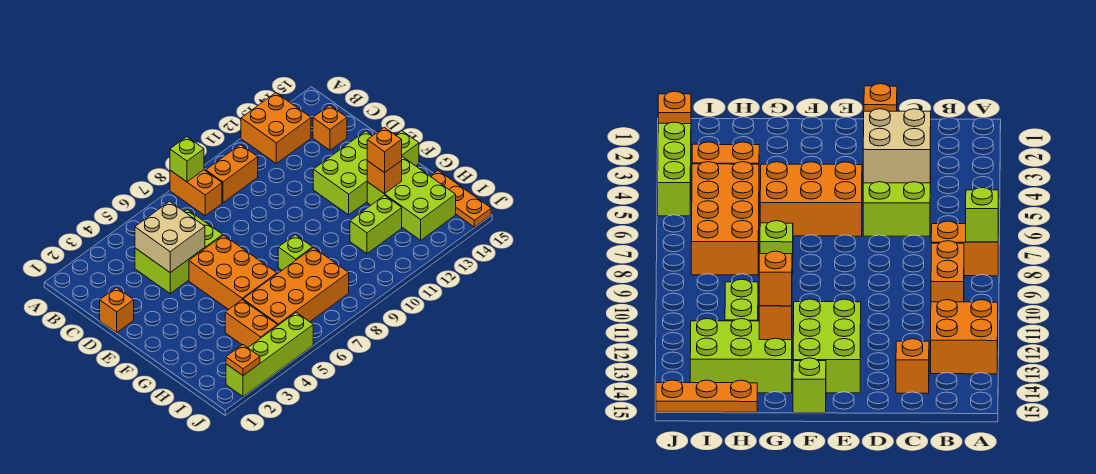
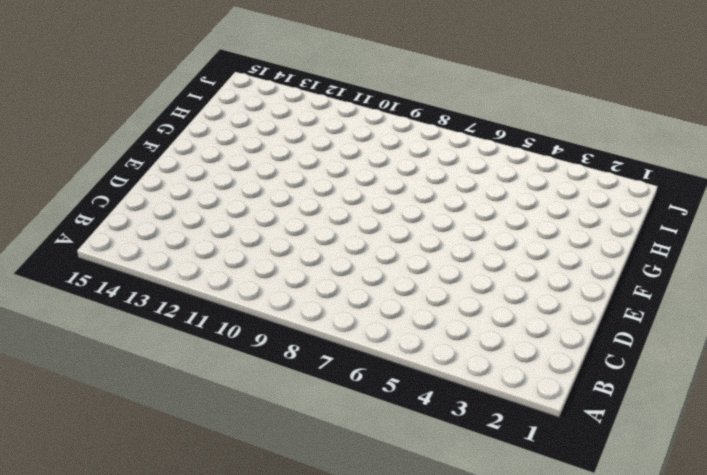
none -> orange 1x2 brick [170,170,222,216]
none -> orange 2x2 brick [241,93,311,163]
none -> orange 1x2 brick [206,145,258,203]

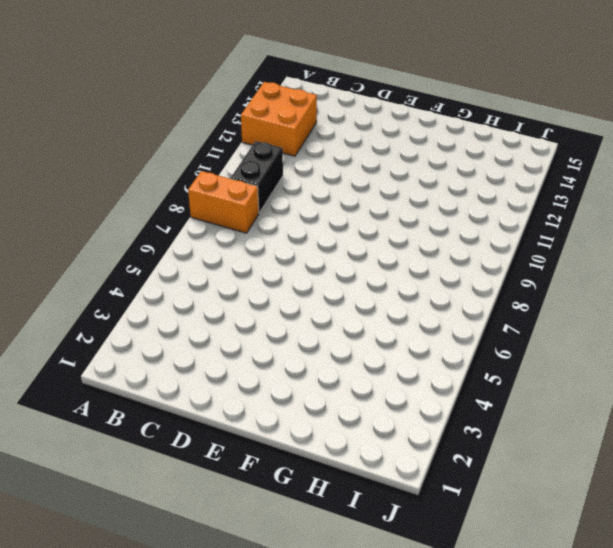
black 1x2 brick [231,141,283,213] -> orange 1x2 brick [206,145,258,203]
none -> lime 2x3 brick [135,210,223,293]
none -> orange 1x1 brick [313,105,347,150]
none -> orange 1x1 brick [100,288,134,333]

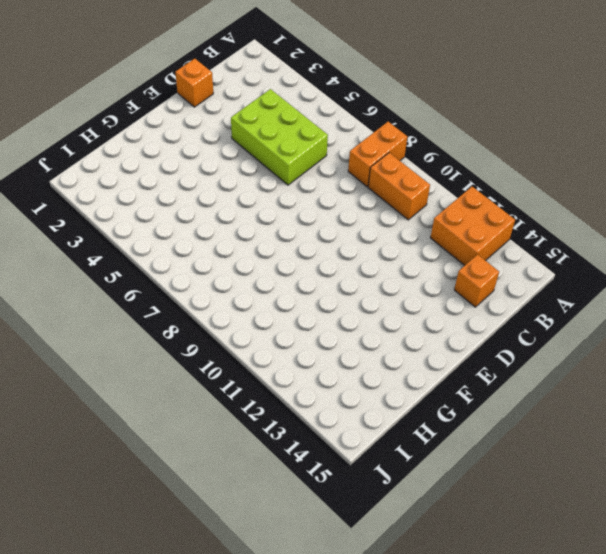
none -> orange 2x3 brick [189,235,277,310]
none -> lime 2x3 brick [313,131,373,215]
none -> lime 1x1 brick [396,131,419,166]

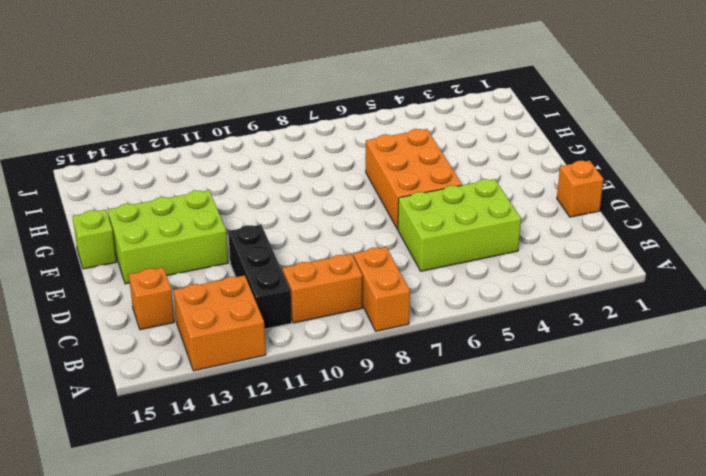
black 1x3 brick [228,225,292,329] -> none
none -> lime 1x1 brick [278,235,313,270]
none -> lime 2x3 brick [367,157,456,240]
none -> orange 1x2 brick [225,300,278,348]

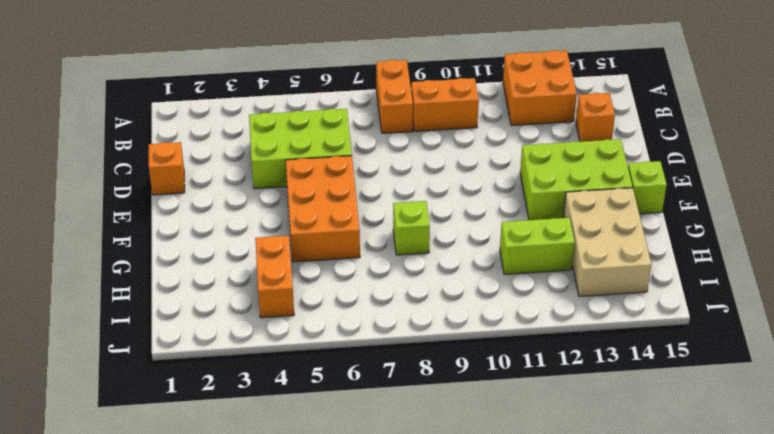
tan 2x3 brick [563,188,652,297] -> lime 2x3 brick [367,157,456,240]
none -> orange 2x4 brick [243,248,349,325]
none -> orange 1x3 plate [430,171,491,227]
none -> lime 1x4 brick [226,312,313,397]

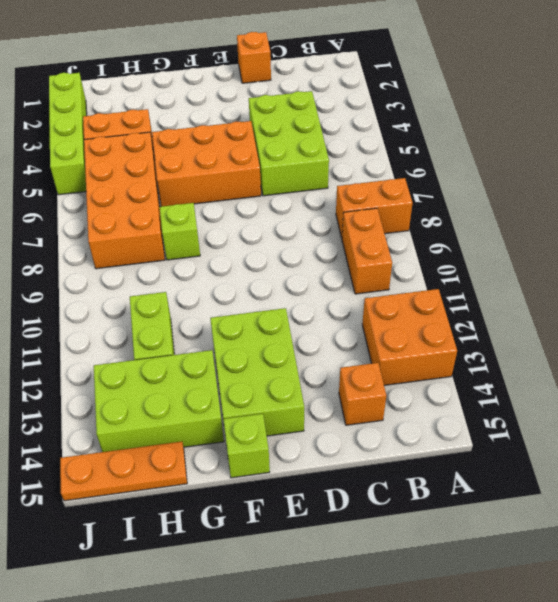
none -> lime 1x1 brick [170,137,204,182]
none -> tan 2x2 brick [135,201,205,272]
none -> orange 1x1 brick [367,161,402,194]

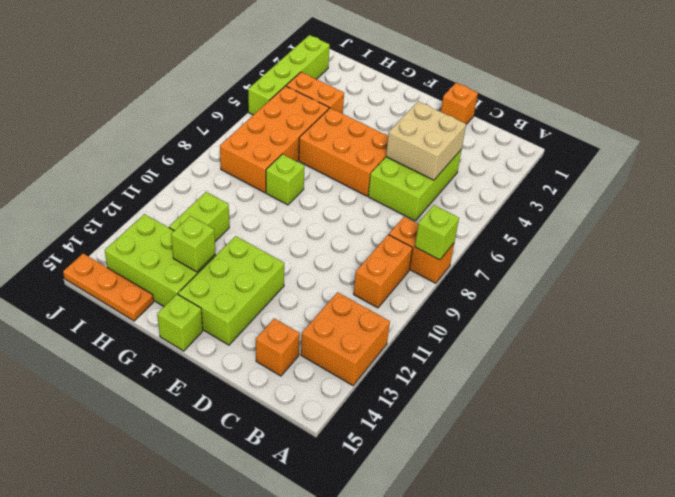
lime 1x1 brick [171,216,215,272] -> orange 1x1 brick [367,161,402,194]
none -> orange 1x1 plate [226,345,260,376]
none -> orange 1x1 brick [367,127,402,173]

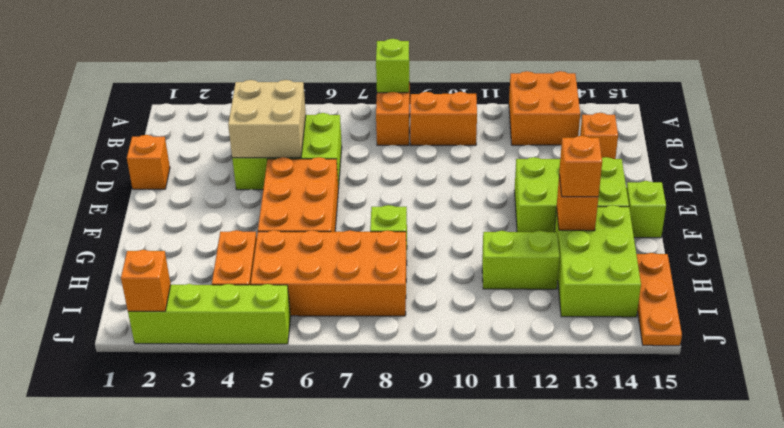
orange 1x1 brick [121,250,171,311] -> orange 1x1 plate [226,345,260,376]

